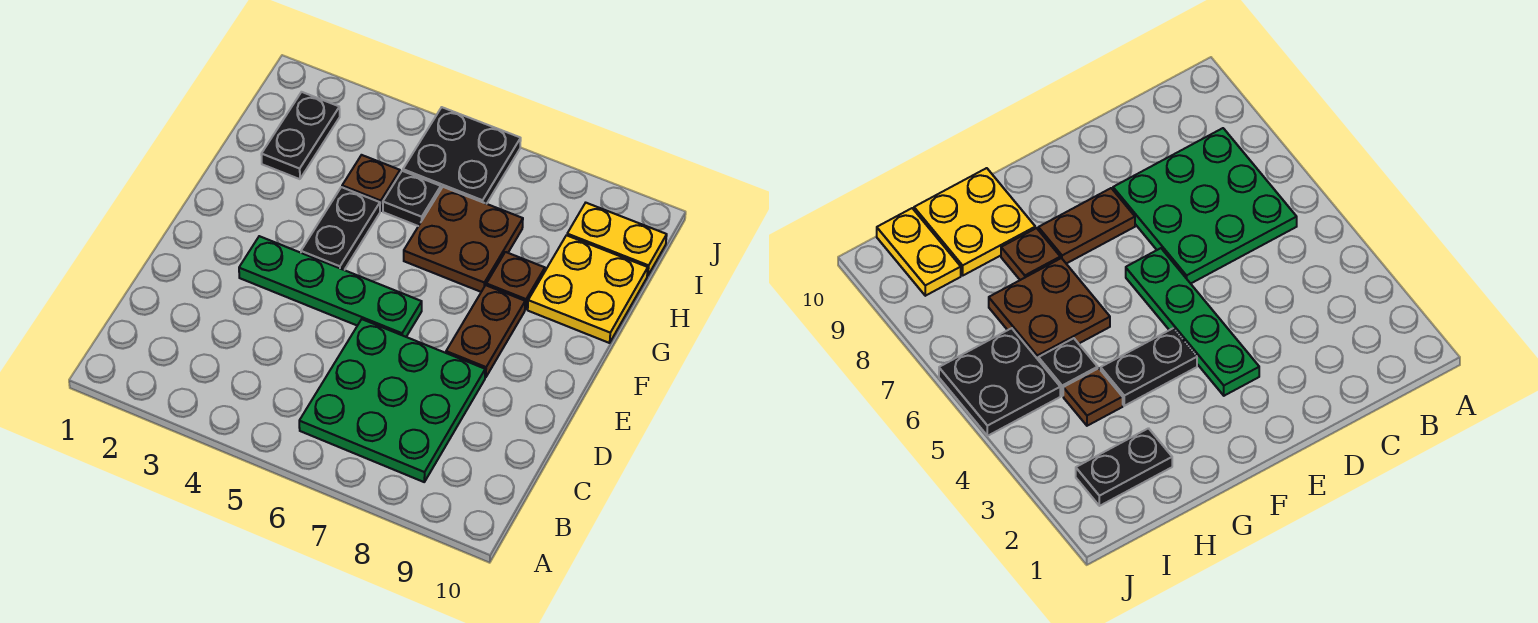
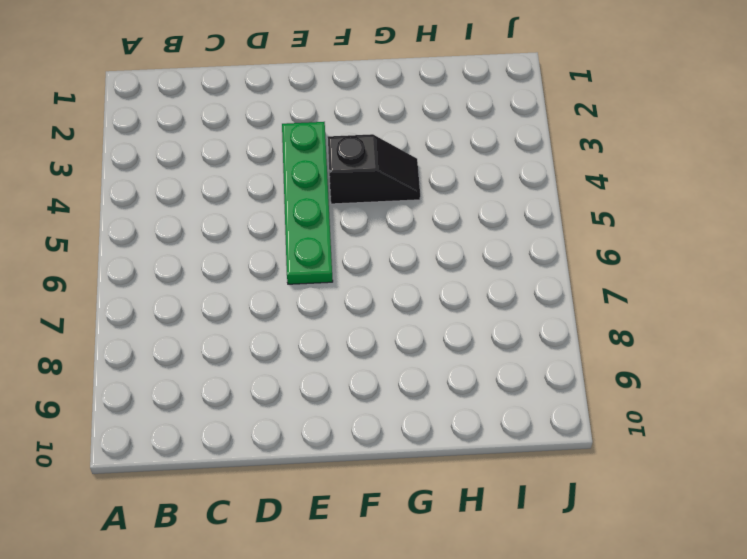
black 1x2 slope [328,134,420,204] -> black 1x2 plate [301,187,380,270]
none -> green 3x3 plate [299,319,485,482]
none -> brown 1x2 plate [446,285,525,377]
none -> brown 2x2 plate [404,187,523,292]

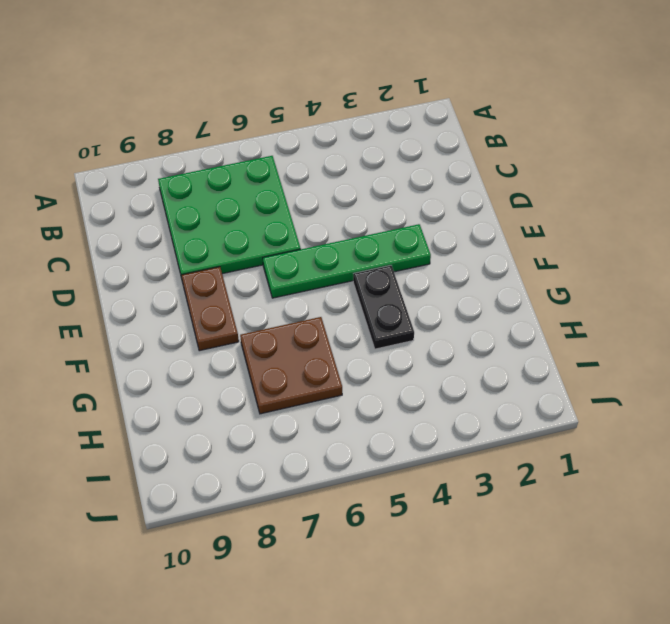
none -> brown 1x1 plate [486,252,545,310]
none -> yellow 2x2 plate [528,235,648,343]
none -> black 1x2 plate [261,92,340,179]

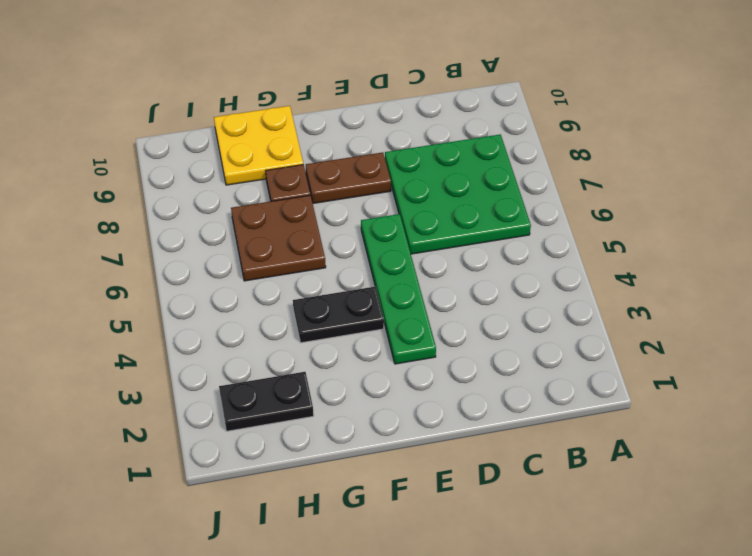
none -> brown 1x1 plate [342,155,400,211]
none -> black 1x1 plate [383,171,441,226]
none -> black 2x2 plate [403,107,521,204]

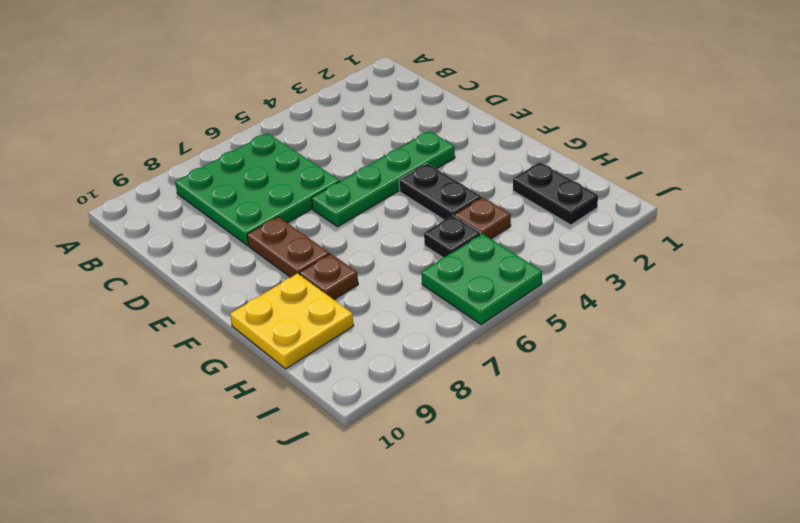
green 2x2 plate [421,234,542,324] -> black 2x2 plate [403,107,521,204]
none -> brown 2x2 plate [404,187,523,292]
none -> yellow 1x2 plate [567,203,667,276]

